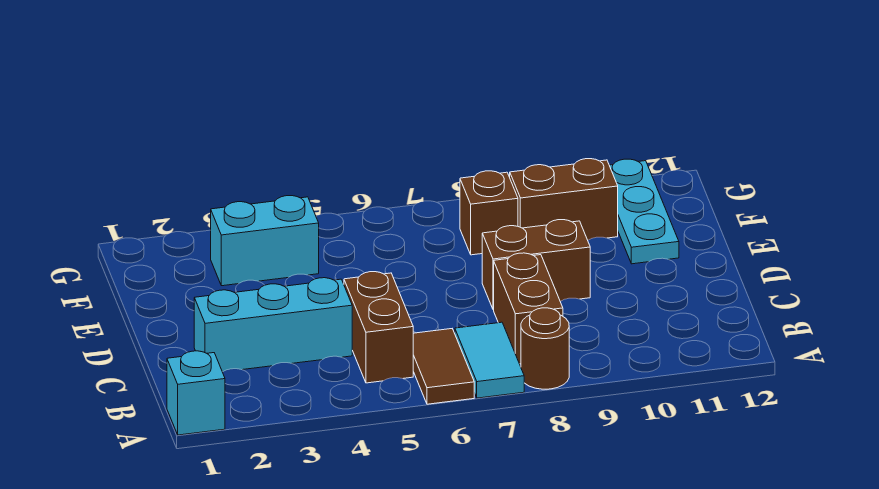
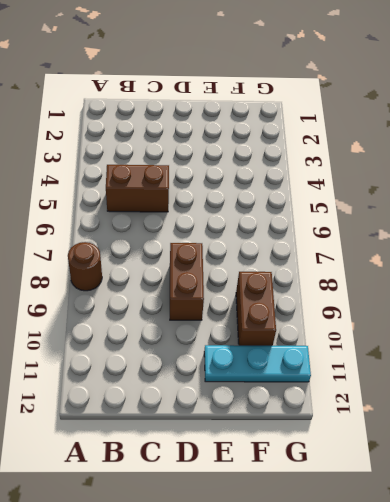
none -> cyan 1x1 brick [167,351,225,435]
none -> brown 1x2 tile [413,329,474,404]
none -> cyan 1x2 tile [455,322,524,398]

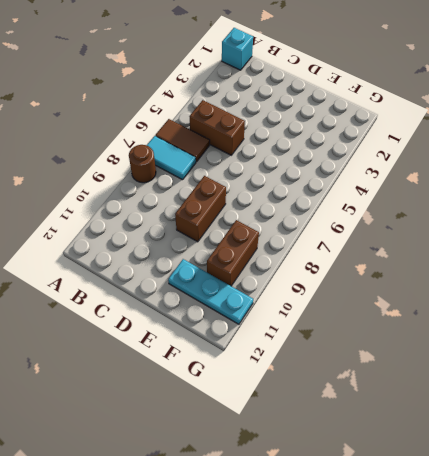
none -> brown 1x2 brick [494,253,563,364]
none -> cyan 1x3 brick [194,278,352,372]
none -> cyan 1x2 brick [211,196,319,286]

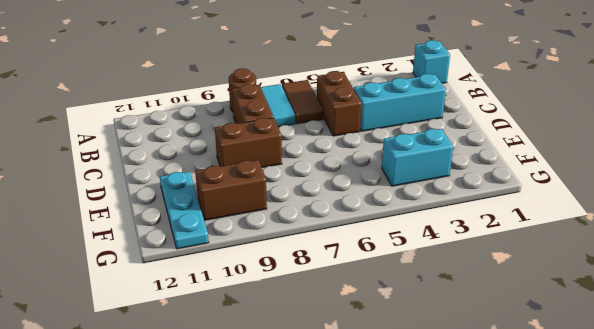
none -> brown 1x1 brick [460,171,518,255]

